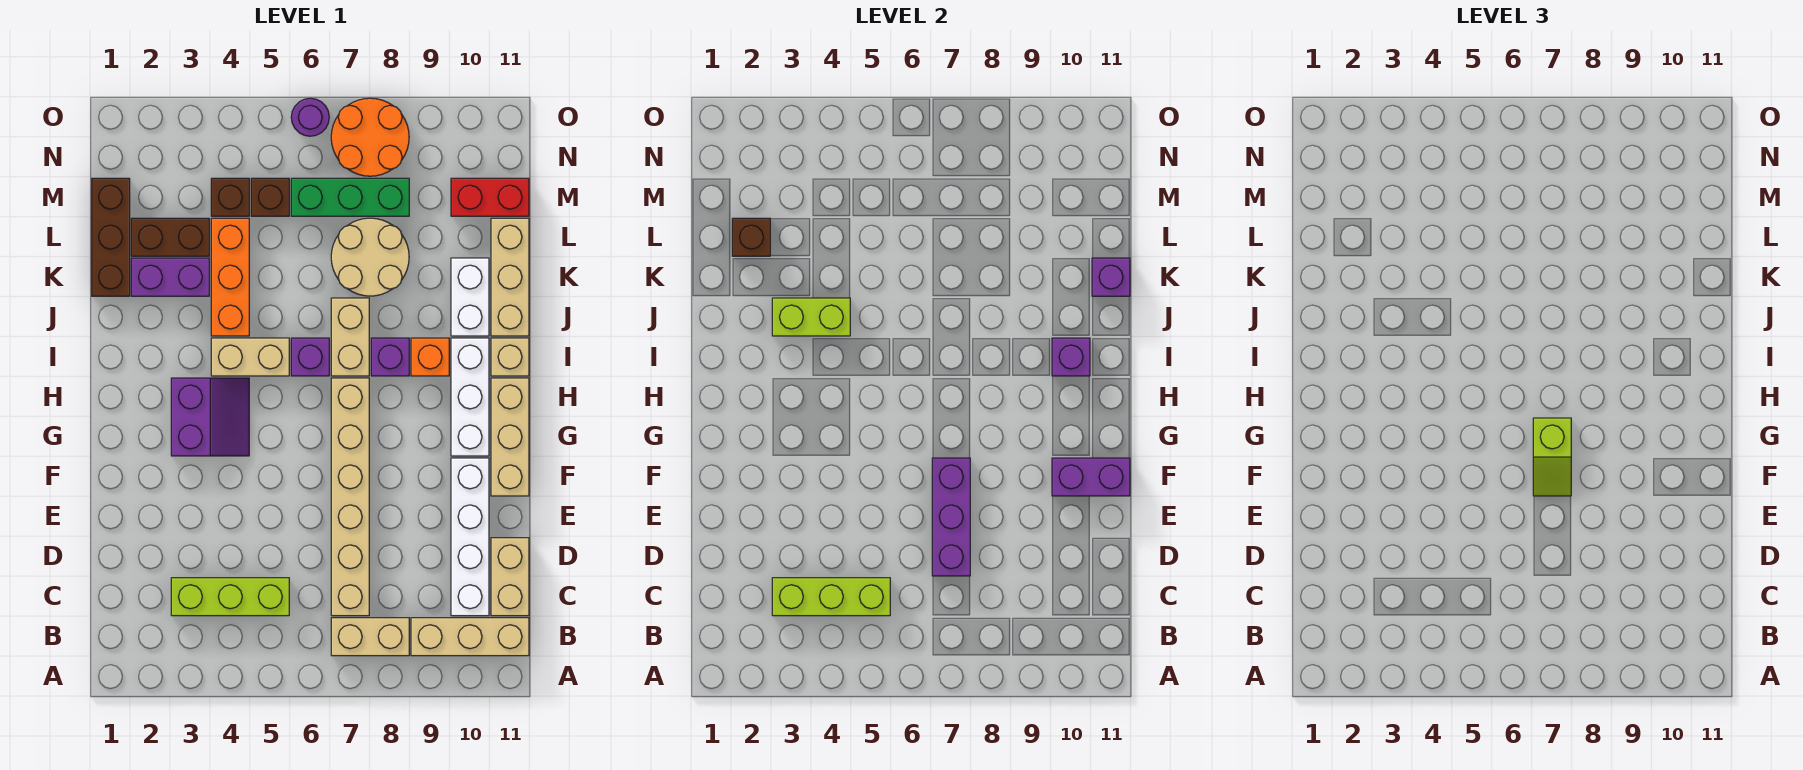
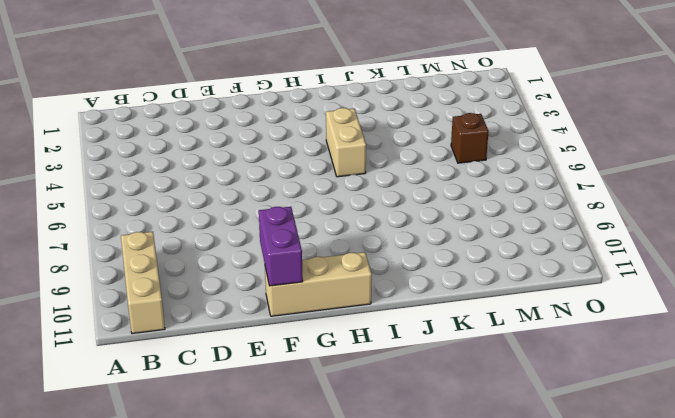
none -> tan 1x2 brick [331,618,409,656]
none -> lime 1x3 brick [171,578,289,616]
none -> tan 1x6 brick [331,378,369,616]
none -> white 1x4 brick [451,458,489,616]

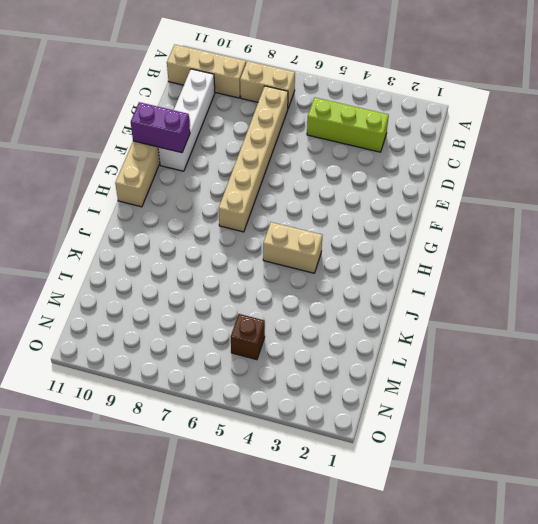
none -> tan 1x2 brick [491,538,529,616]
none -> purple 2x2 slope [171,378,249,456]
none -> white 1x3 brick [451,338,489,456]
none -> purple 1x1 brick [291,338,329,376]

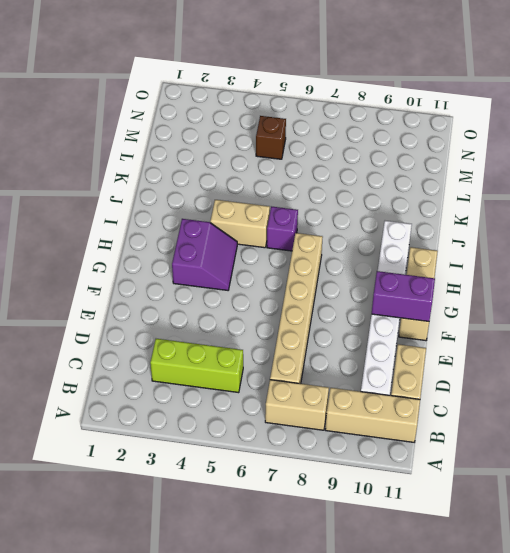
none -> tan 1x2 brick [331,298,369,376]
none -> purple 1x1 brick [371,338,409,376]
none -> orange 1x1 brick [411,338,449,376]
none -> tan 1x1 brick [491,338,529,376]

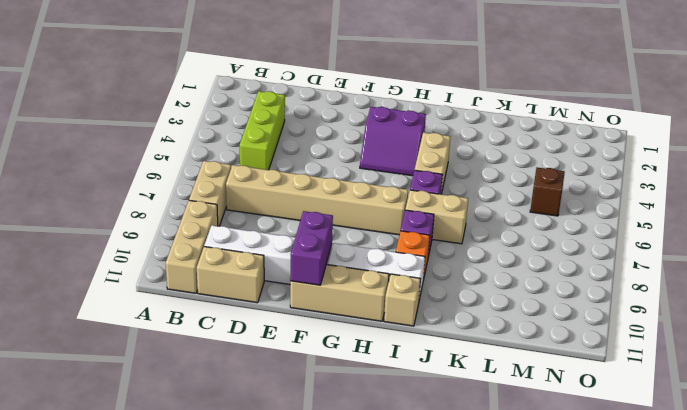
none -> orange 1x3 brick [211,218,249,336]
none -> white 1x2 brick [451,258,489,336]
none -> tan 1x3 brick [491,218,529,336]
none -> brown 1x3 brick [92,178,130,296]

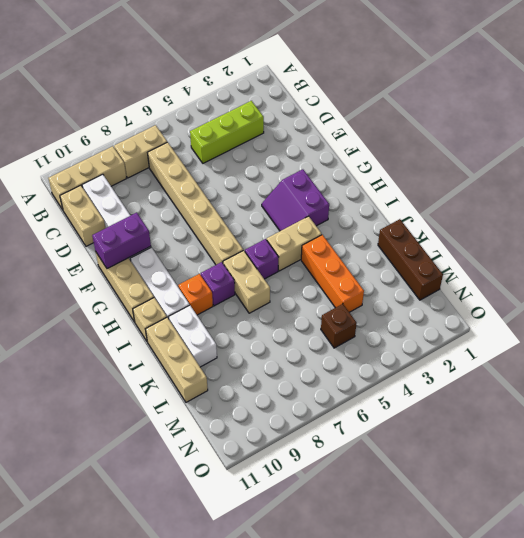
none -> purple 1x2 brick [131,258,209,296]
none -> tan 2x2 round brick [331,218,409,296]
none -> brown 1x2 brick [131,218,209,256]
none -> brown 1x1 brick [211,178,249,216]

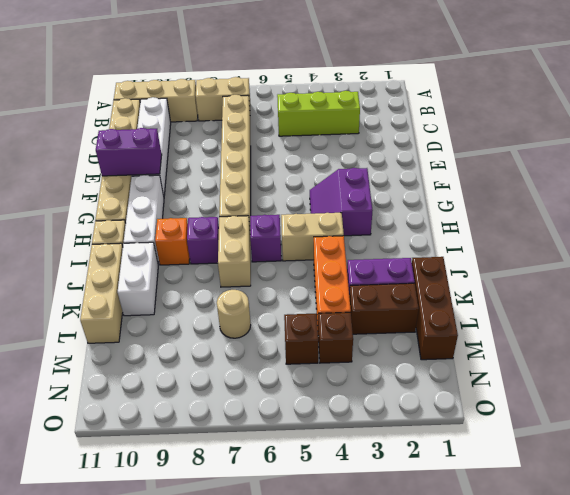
tan 1x1 round brick [217,290,251,338] -> tan 2x2 round brick [331,218,409,296]
none -> green 1x3 brick [291,178,409,216]
none -> red 1x2 brick [451,178,529,216]
none -> orange 2x2 round brick [331,98,409,176]
none -> purple 1x1 round brick [291,98,329,136]

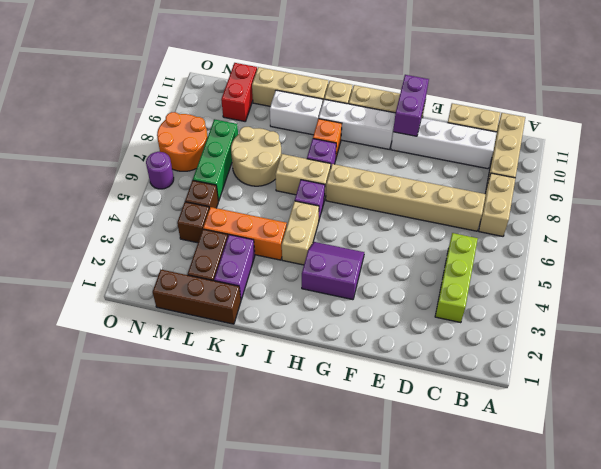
none -> lime 1x3 brick [772,578,890,616]
none -> purple 1x3 brick [932,458,970,576]
none -> purple 1x1 brick [1052,338,1090,376]
none -> lime 1x2 brick [772,298,850,336]

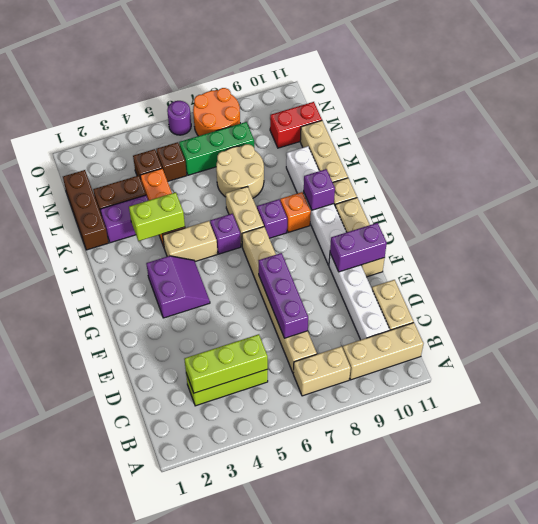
none -> purple 1x1 brick [1092,258,1130,296]
none -> brown 1x1 brick [732,218,770,256]
none -> lime 1x2 slope [1533,418,1571,496]

